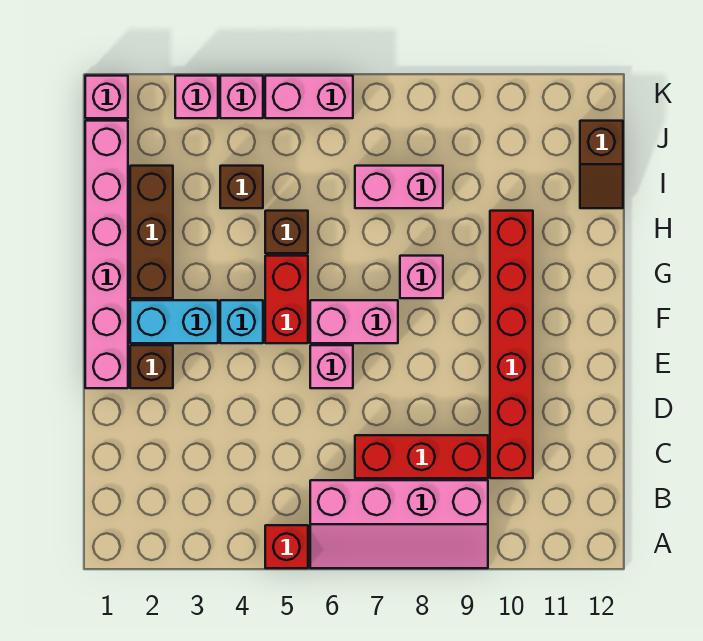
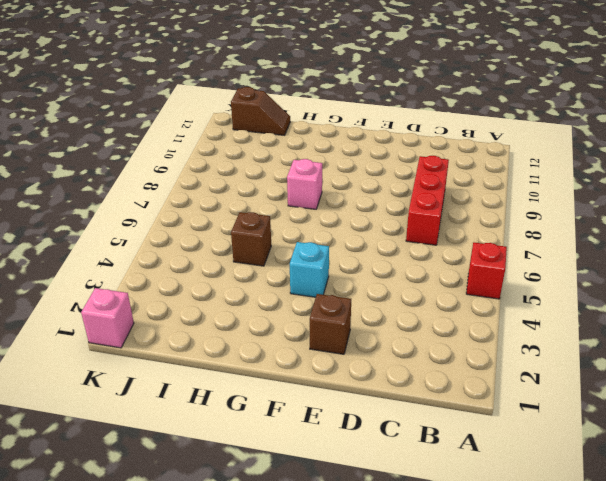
none -> pink 2x4 slope [310,480,488,568]
none -> red 1x6 brick [490,211,533,478]
none -> pink 1x6 brick [85,121,128,388]

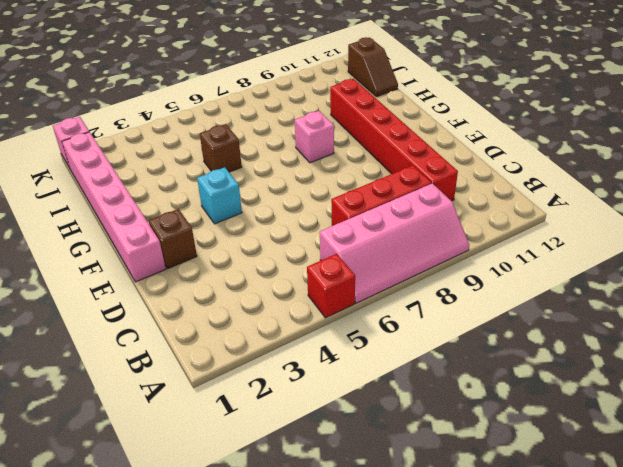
none -> pink 1x1 brick [310,345,353,388]
none -> cyan 1x2 brick [130,300,218,343]
none -> red 1x2 brick [265,256,308,343]

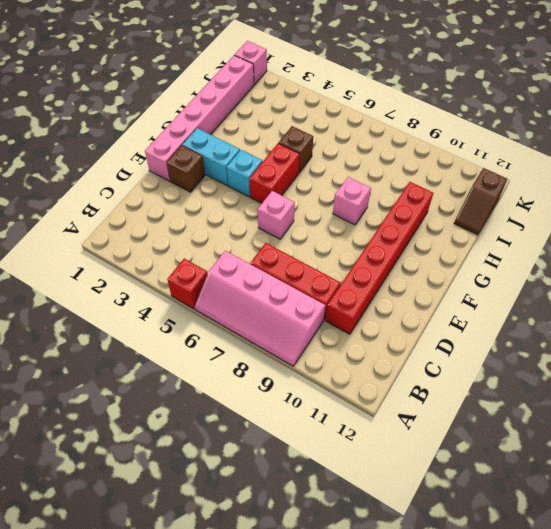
none -> pink 1x2 brick [310,300,398,343]
none -> brown 1x3 brick [130,166,173,298]
none -> brown 1x1 brick [220,166,263,208]

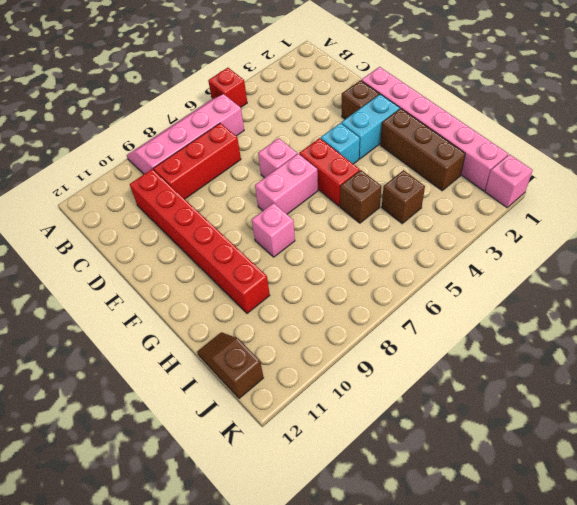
none -> pink 1x2 brick [355,166,443,208]
none -> pink 1x1 brick [175,76,218,118]
none -> pink 1x1 brick [220,76,263,118]

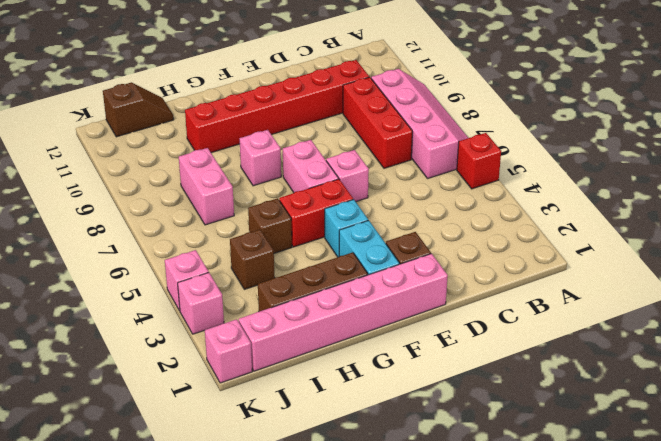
none -> pink 1x2 brick [265,76,353,118]

